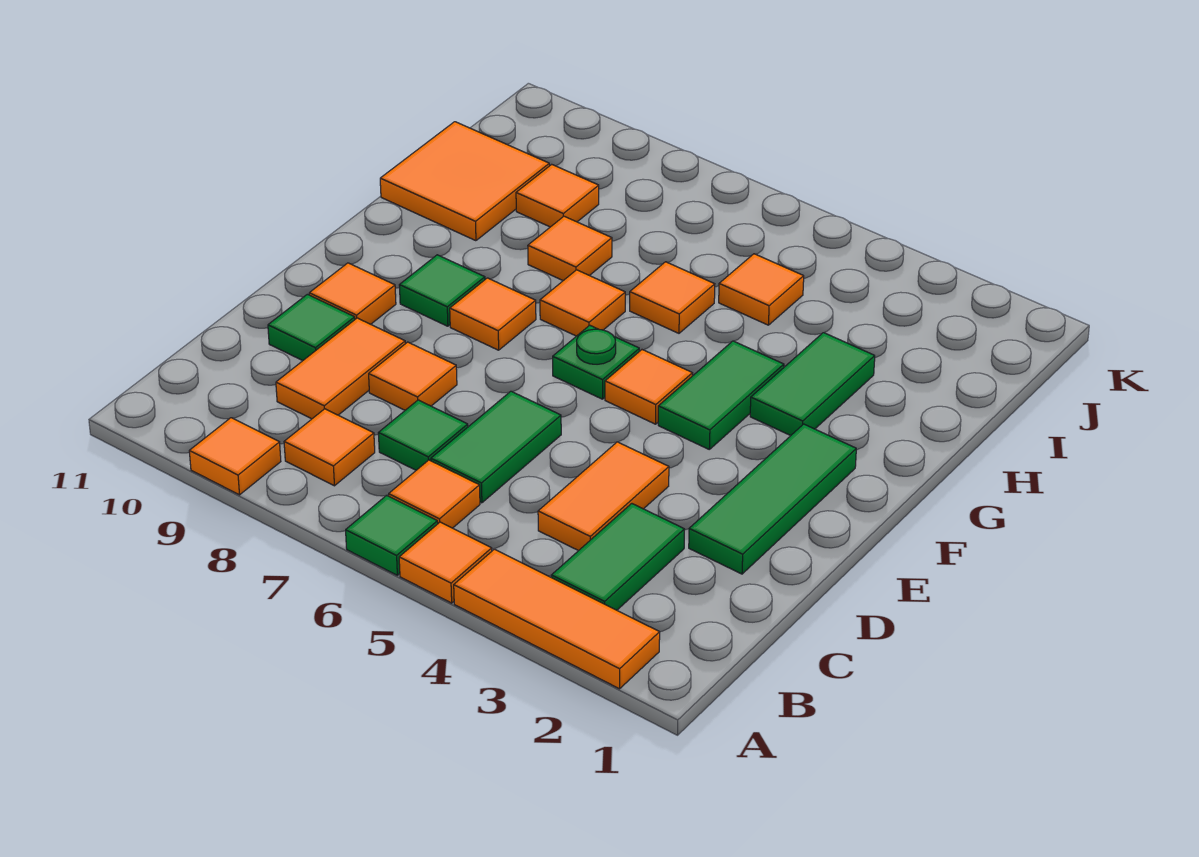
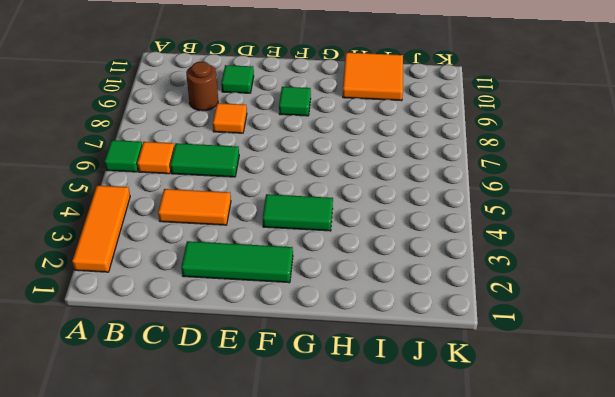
brown 1x1 round brick [186,62,218,111] -> orange 1x2 tile [276,318,405,419]
none -> orange 1x1 tile [399,522,492,603]
none -> orange 1x1 tile [189,418,281,495]
none -> green 1x2 tile [551,504,685,610]

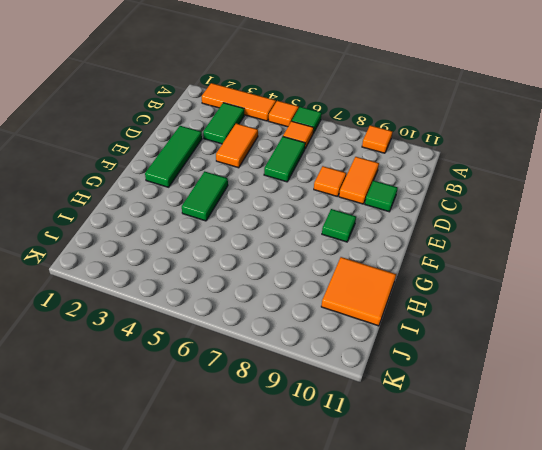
none -> orange 1x1 tile [284,409,375,486]
none -> green 1x1 tile [378,400,468,470]
none -> orange 1x1 tile [309,263,396,324]

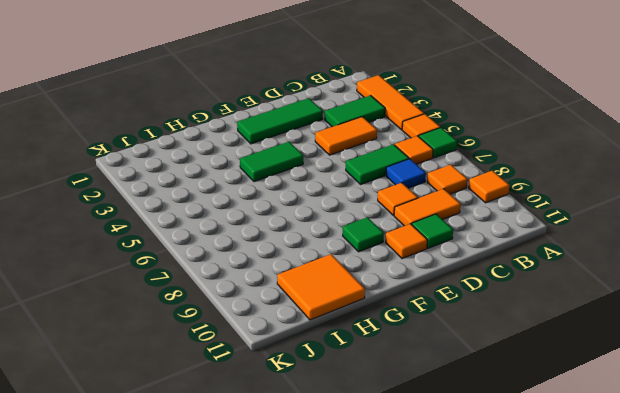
blue 1x1 tile [386,159,426,188] -> green 1x1 tile [378,400,468,470]
none -> orange 1x1 tile [605,350,693,424]
none -> green 1x1 plate [553,325,639,399]
none -> orange 1x1 tile [450,278,536,350]

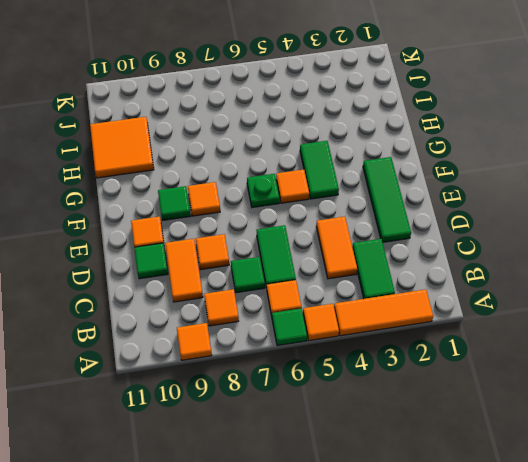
none -> green 1x2 tile [750,333,875,436]
none -> orange 1x1 tile [540,270,625,336]
none -> orange 1x1 tile [630,262,715,333]

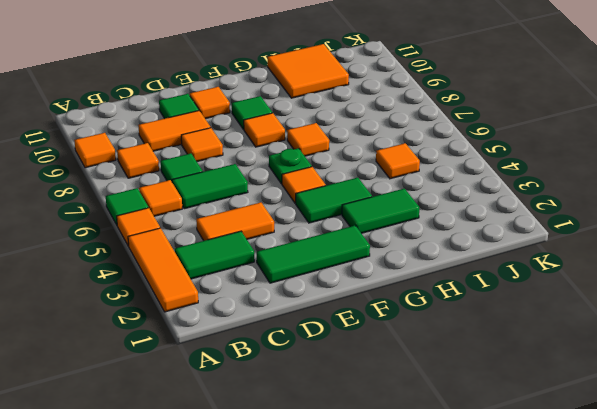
none -> orange 1x1 tile [630,262,715,333]
none -> orange 1x1 tile [528,216,612,281]
none -> orange 1x1 tile [516,164,599,227]

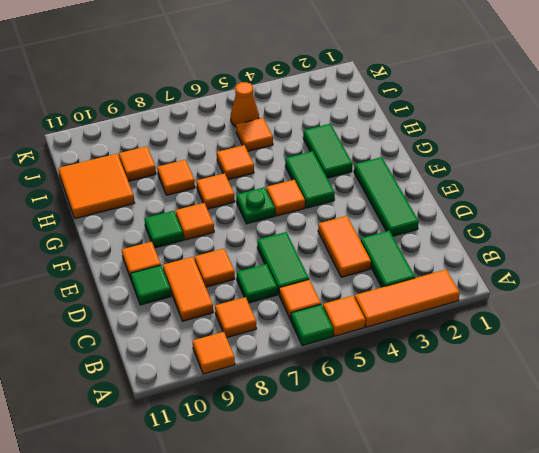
orange 1x1 cone [230,82,259,127] -> none

